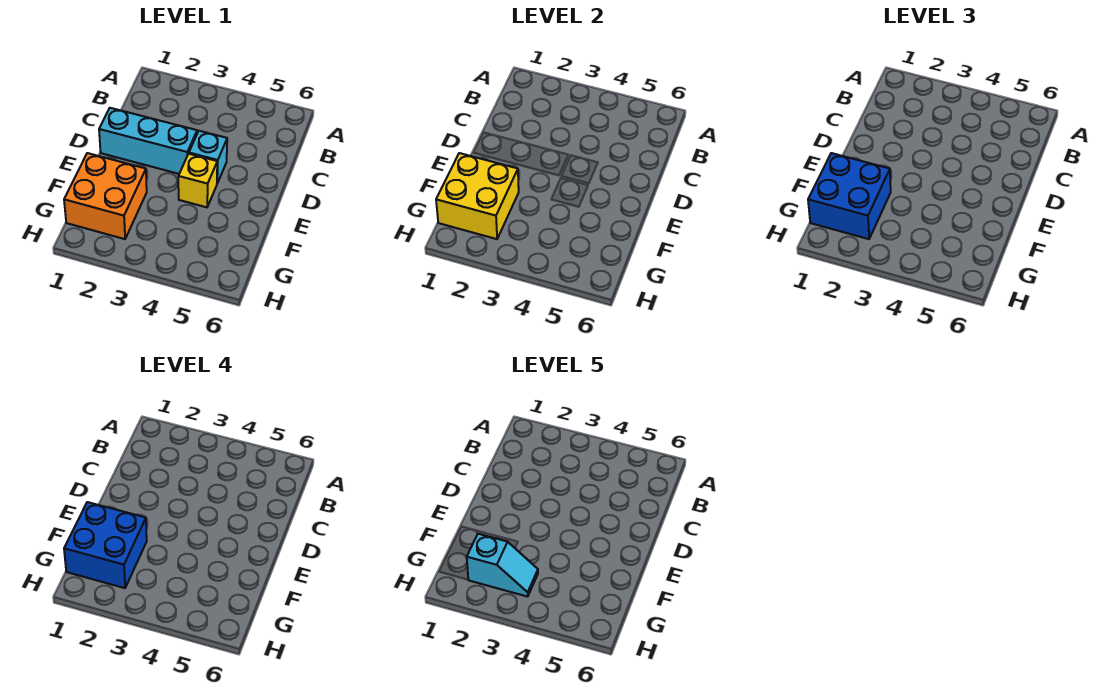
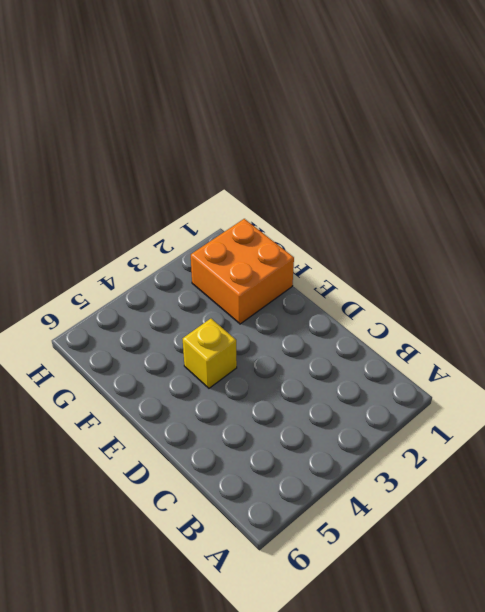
none -> cyan 1x3 brick [99,108,197,174]
none -> cyan 1x1 brick [189,131,227,183]

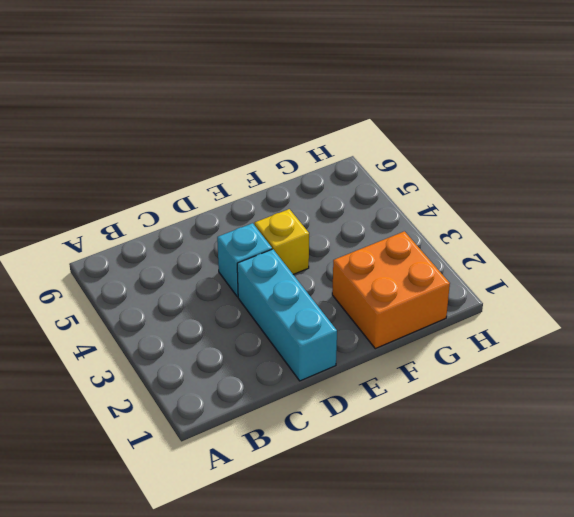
none -> yellow 2x2 brick [436,153,519,239]
none -> blue 2x2 brick [808,153,891,239]

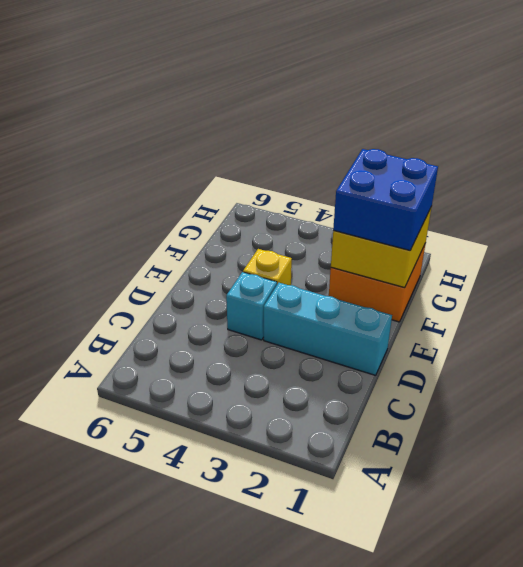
none -> blue 2x2 brick [64,502,147,588]
none -> cyan 1x2 slope [467,534,538,597]

